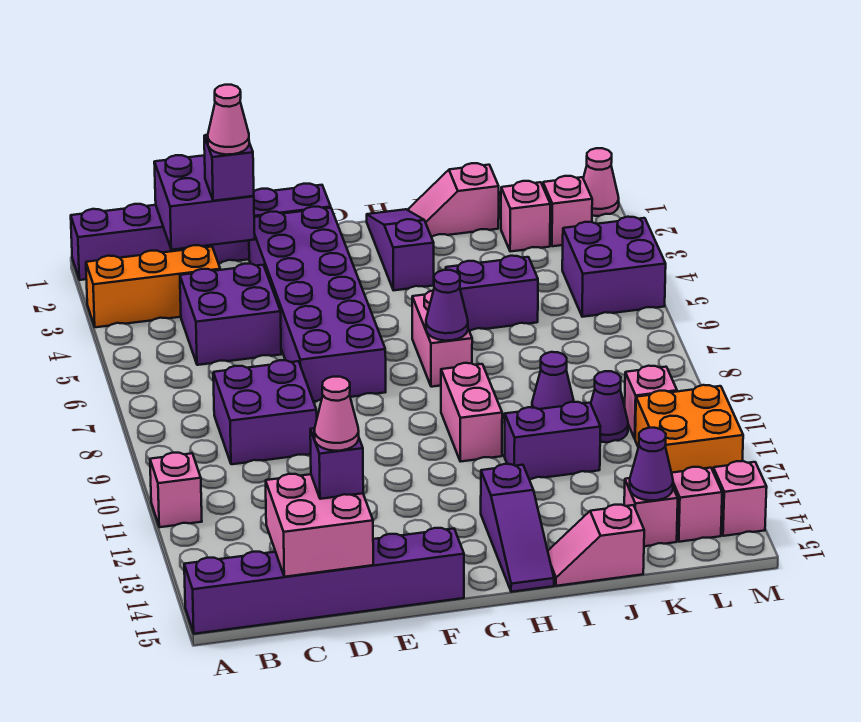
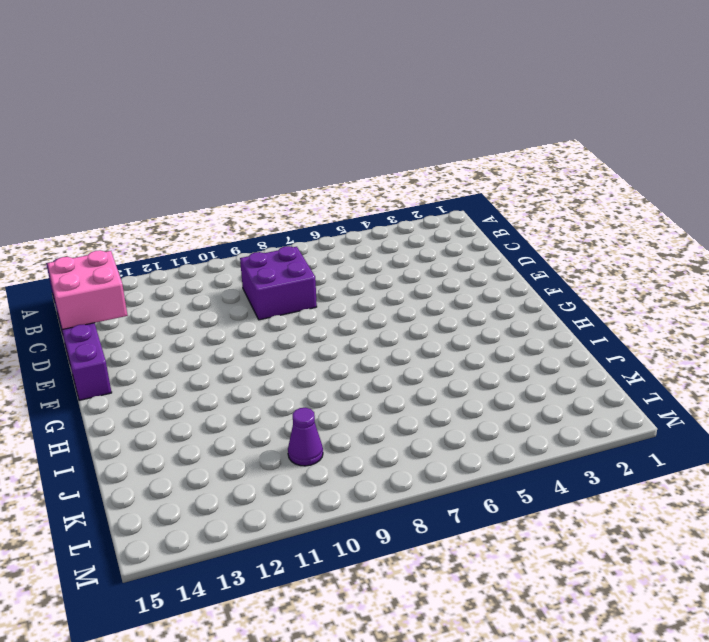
none -> purple 1x6 brick [71,184,331,280]
none -> orange 1x3 brick [86,245,220,327]
none -> pink 1x1 brick [150,453,202,527]
none -> purple 2x2 brick [180,264,281,365]

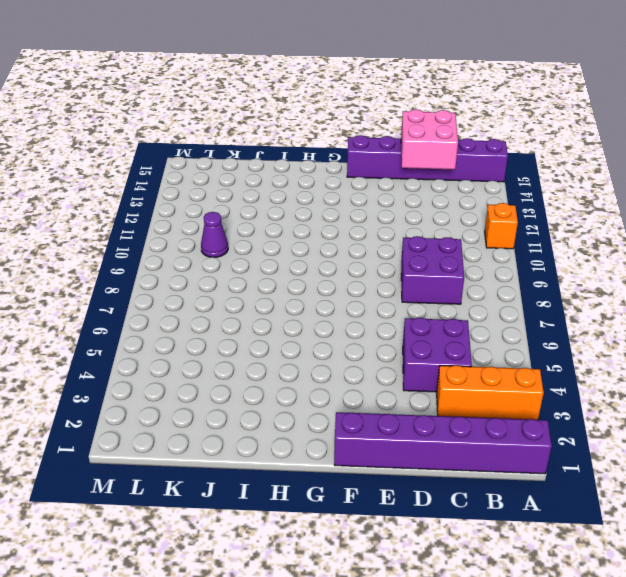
orange 1x1 brick [485,203,518,249] -> pink 1x1 brick [150,453,202,527]
none -> purple 2x6 brick [249,207,386,402]
none -> purple 1x3 slope [367,209,434,290]
none -> pink 1x2 brick [412,291,472,387]
none -> pink 1x2 brick [441,363,502,462]

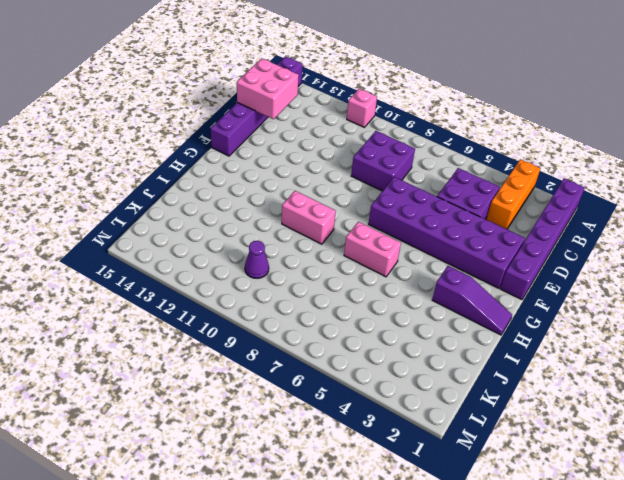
none -> purple 1x3 slope [481,464,554,592]
none -> pink 1x2 slope [408,163,499,237]
none -> purple 1x2 brick [446,256,538,331]
none -> purple 1x2 brick [504,402,600,479]

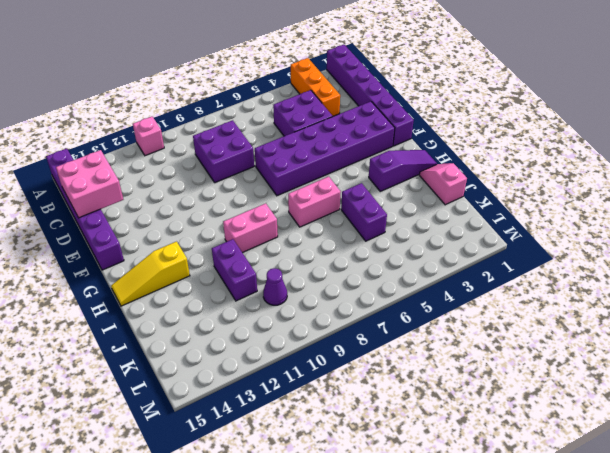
yellow 1x3 slope [111,242,190,306] -> purple 1x3 slope [481,464,554,592]
none -> pink 1x2 slope [548,505,644,586]
none -> purple 1x1 cone [532,352,574,409]
none -> pink 1x1 brick [501,181,550,252]
none -> pink 1x1 brick [624,478,678,546]

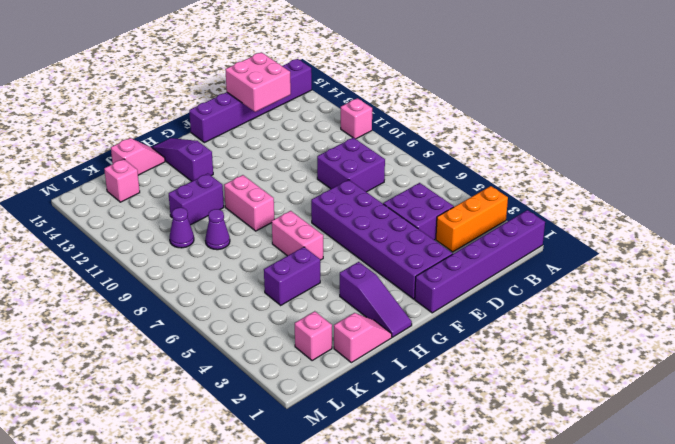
none -> pink 1x1 brick [543,176,592,246]
none -> purple 2x2 brick [562,217,666,317]
none -> pink 1x1 brick [625,366,677,438]
none -> orange 2x2 brick [635,385,743,473]

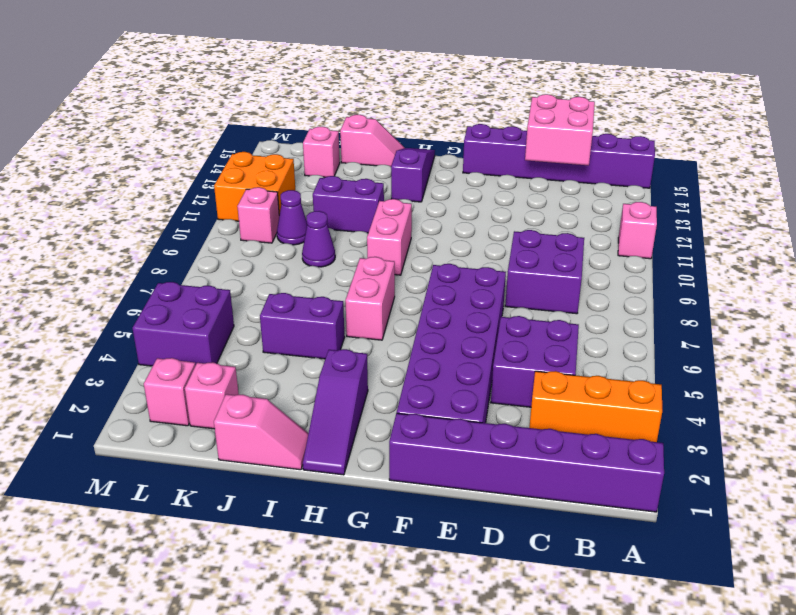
none -> pink 1x1 brick [672,467,722,542]
none -> pink 1x1 cone [583,148,619,216]
none -> pink 1x1 brick [713,461,767,536]
none -> purple 2x2 brick [154,155,255,250]

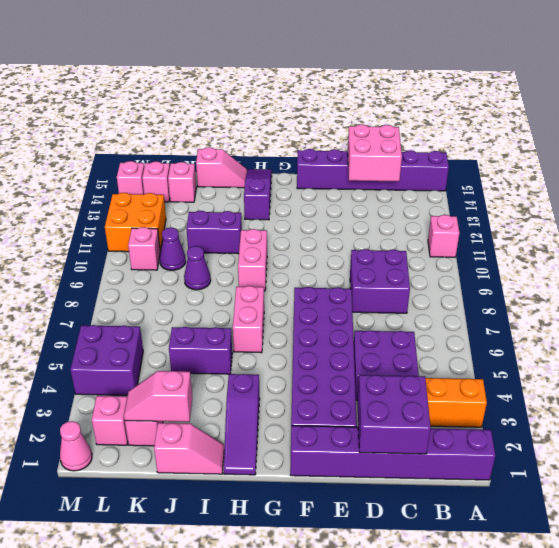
pink 1x2 slope [124,371,192,422] -> none
none -> purple 1x1 cone [426,270,468,341]
none -> purple 1x1 cone [630,428,673,501]
none -> purple 1x1 brick [204,135,254,201]
none -> purple 1x1 brick [310,428,363,499]

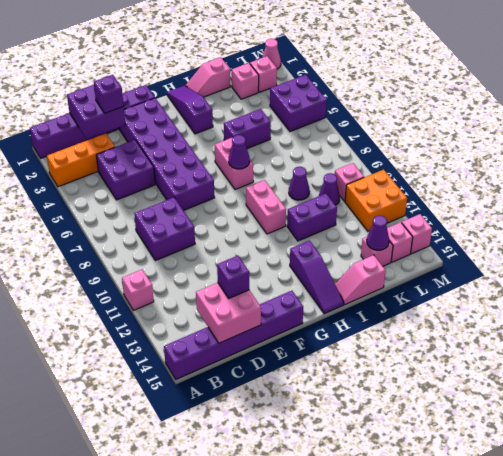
none -> pink 1x1 cone [208,85,249,155]
none -> pink 1x1 cone [314,377,359,451]

